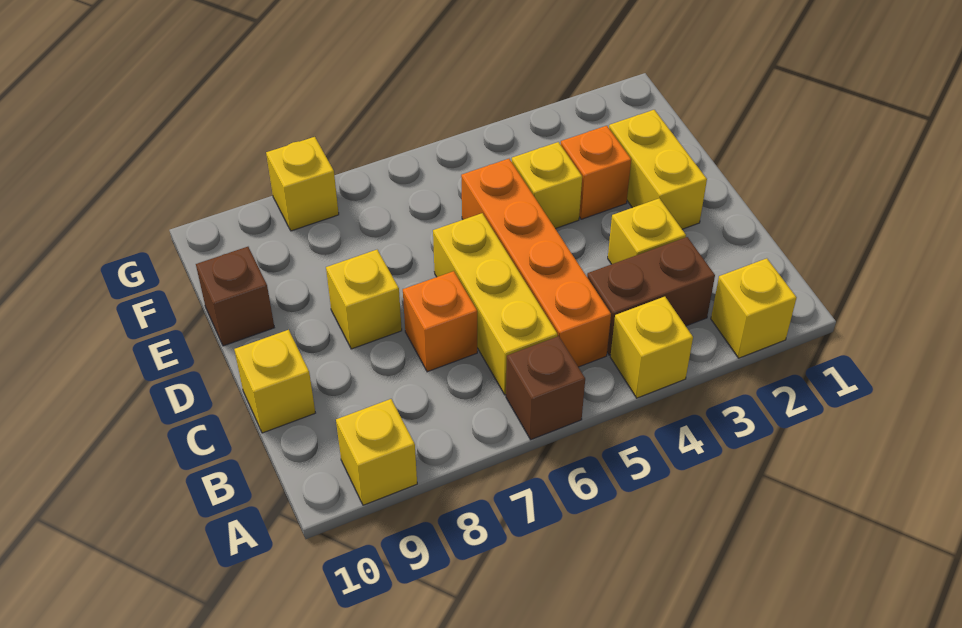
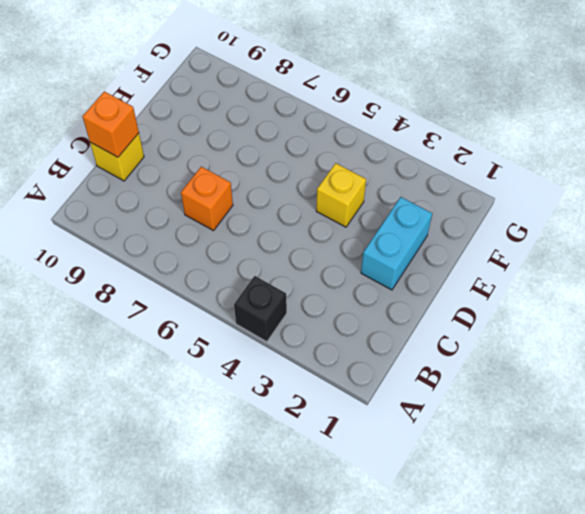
black 1x1 brick [234,276,287,342] -> yellow 1x1 brick [610,297,693,398]
orange 1x1 brick [83,91,139,157] -> orange 1x1 brick moved to [561,126,631,219]
cyan 1x2 brick [361,197,432,290] -> yellow 1x2 brick [609,110,707,229]
none -> yellow 1x1 brick [711,258,797,358]
none -> brown 1x1 brick [506,336,585,440]
none -> yellow 1x1 brick [336,399,417,505]

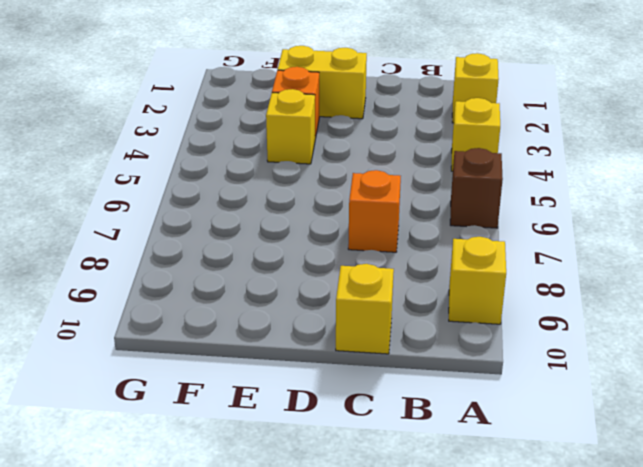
none -> brown 1x2 brick [587,237,715,355]
none -> orange 1x4 brick [461,159,611,367]
none -> yellow 1x3 brick [433,213,558,395]

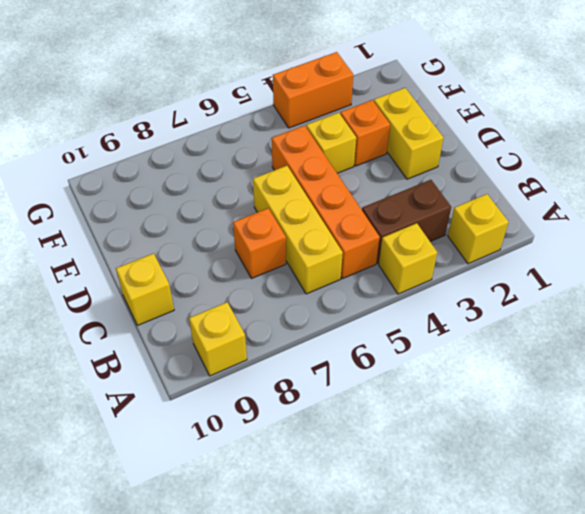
orange 1x2 brick [273,52,353,128] -> none
none -> brown 1x1 brick [506,336,585,440]
none -> yellow 1x1 brick [608,198,686,264]
none -> yellow 1x1 brick [326,250,402,349]

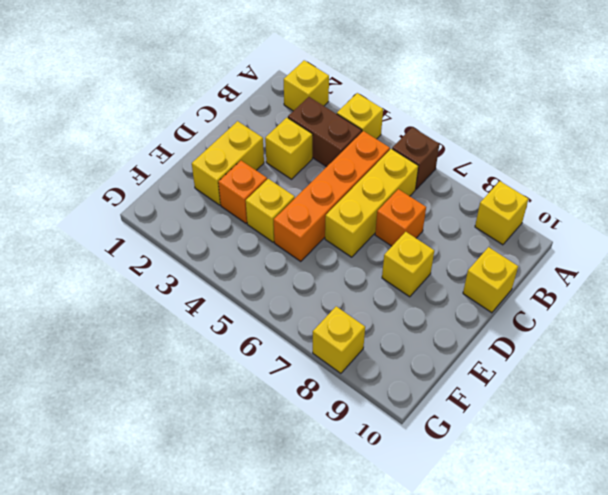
none -> brown 1x1 brick [196,247,274,346]

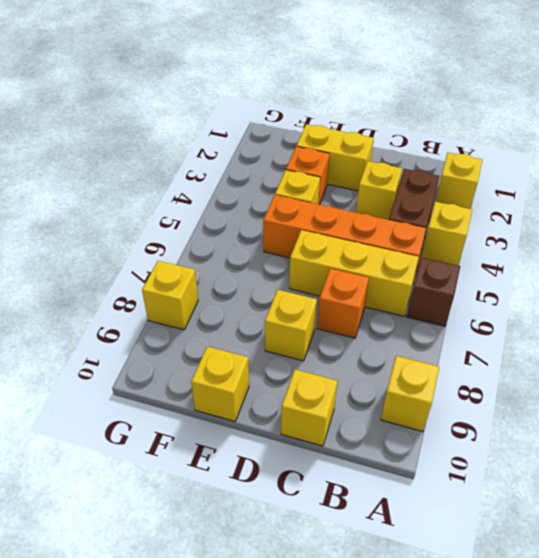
yellow 1x1 brick [191,346,249,421] -> brown 1x1 brick [196,247,274,346]

